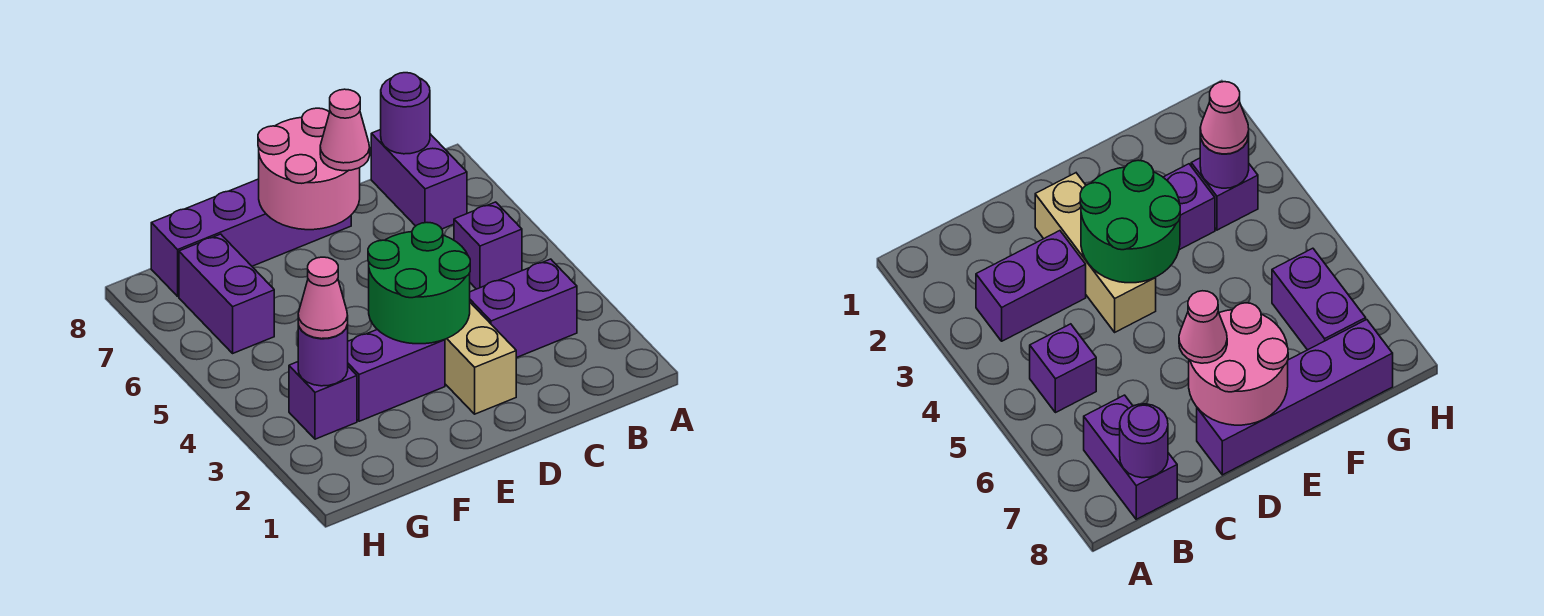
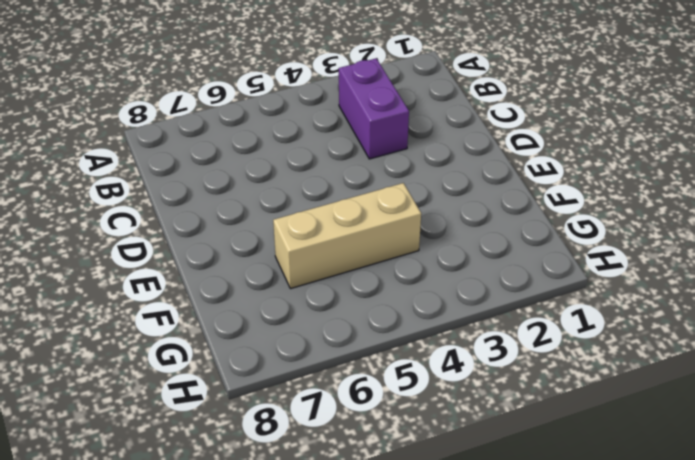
tan 1x3 brick [273,183,421,289] -> tan 1x3 brick moved to [445,303,516,414]
none -> purple 1x1 brick [454,202,522,289]
none -> purple 1x2 brick [371,130,467,229]
none -> purple 1x4 brick [151,179,351,296]

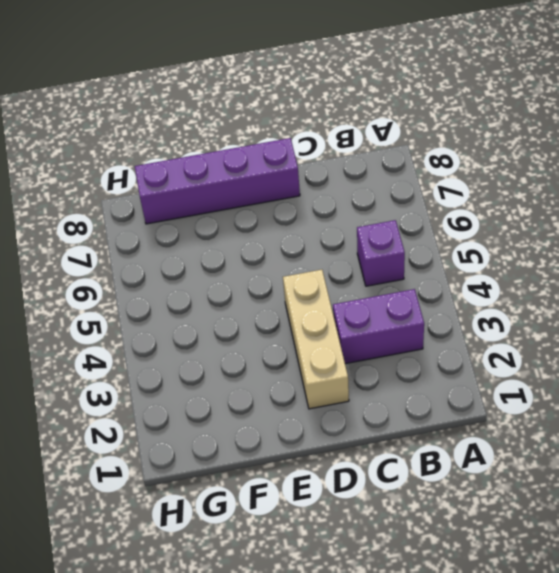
none -> purple 1x2 brick [371,130,467,229]
none -> purple 1x2 brick [348,330,445,421]
none -> purple 1x1 brick [289,362,357,439]

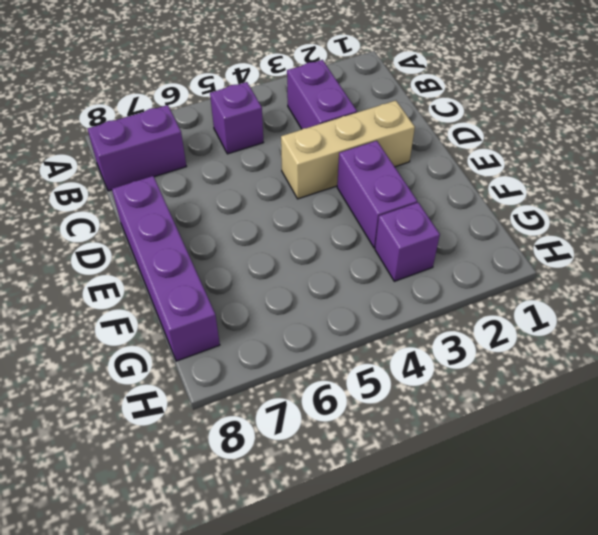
none -> purple 1x2 brick [179,234,274,353]
none -> purple 1x1 round brick [381,73,430,154]
none -> green 2x2 round brick [368,223,470,344]

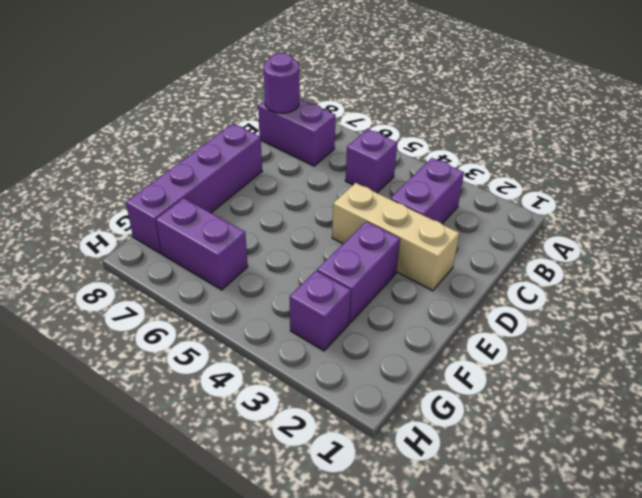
none -> green 2x2 round brick [368,223,470,344]
none -> pink 2x2 round brick [258,108,360,230]
none -> purple 1x1 round brick [298,324,348,386]

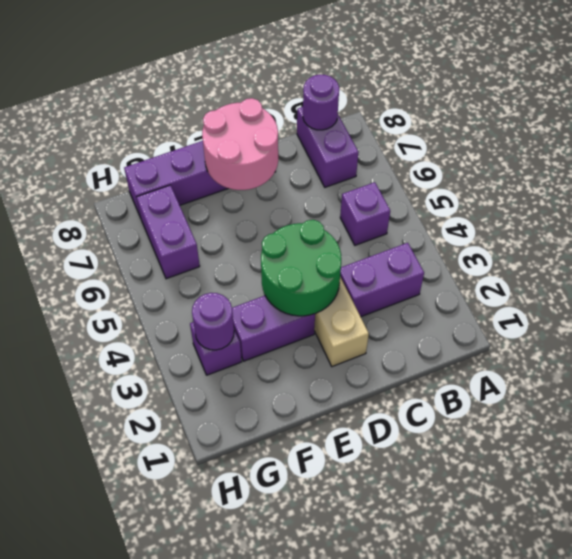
none -> pink 1x1 cone [320,89,370,171]
none -> pink 1x1 cone [298,257,348,339]

